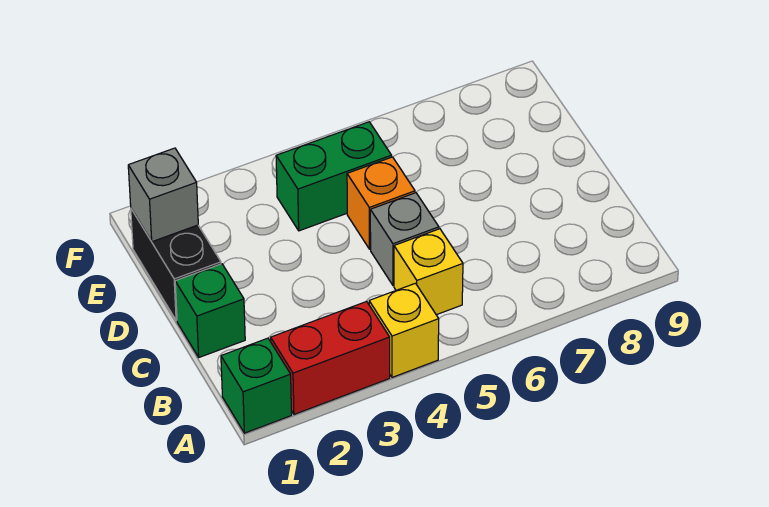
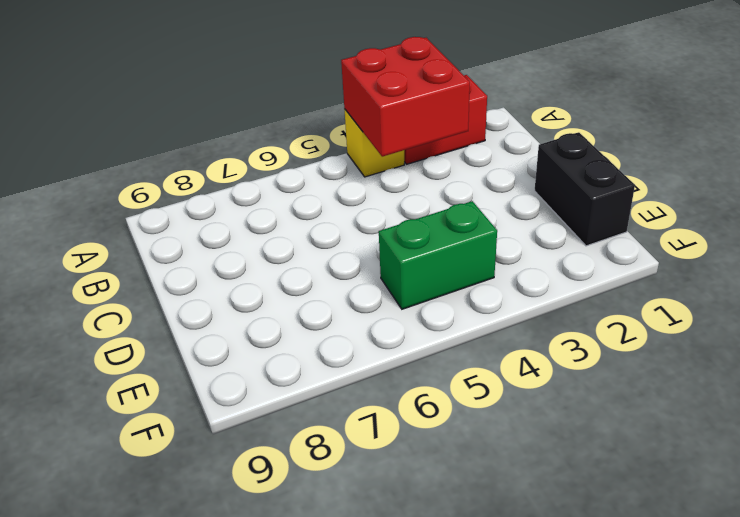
red 2x2 brick [341,37,470,157] -> none
none -> green 1x1 brick [221,338,292,433]
none -> yellow 1x1 brick [394,229,463,315]

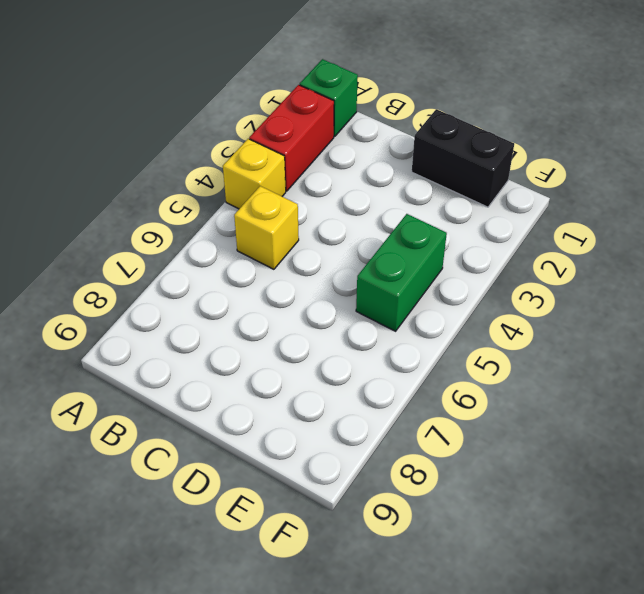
none -> green 1x1 brick [175,264,245,357]
none -> grey 1x1 brick [370,193,439,285]

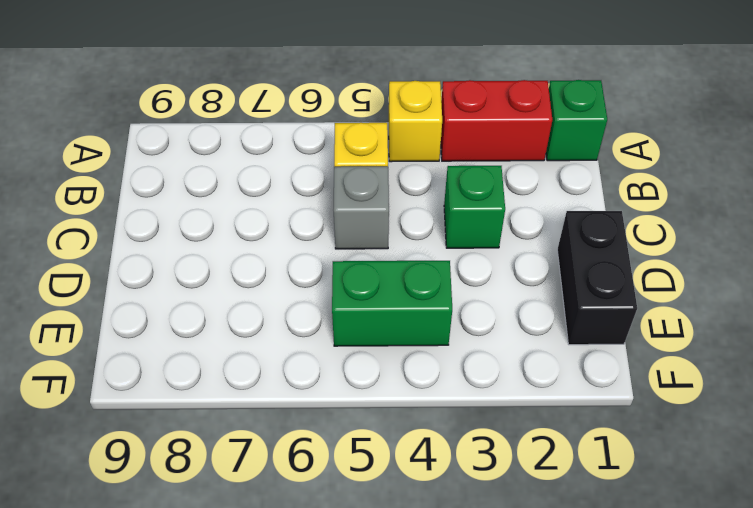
green 1x1 brick [444,166,505,248] -> green 1x1 brick moved to [175,264,245,357]
none -> orange 1x1 brick [347,157,415,249]
none -> grey 1x1 brick [128,148,198,242]

